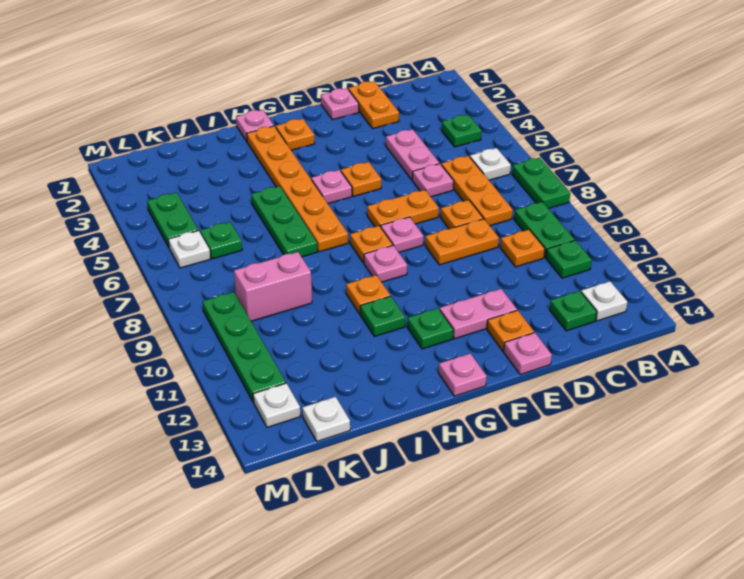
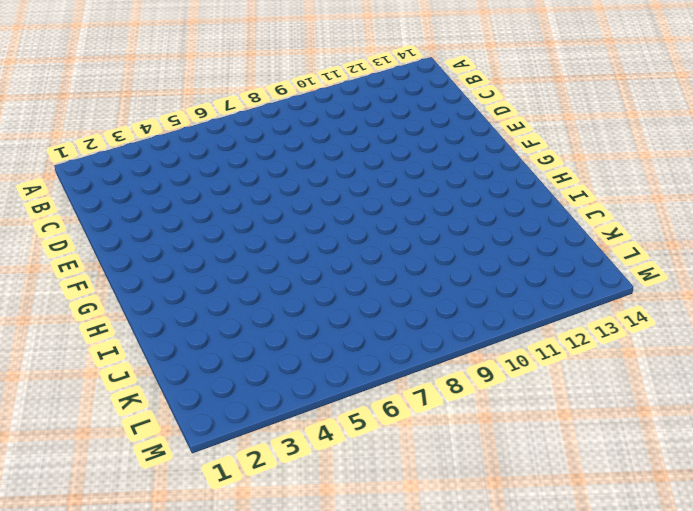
none -> green 1x2 plate [512,158,570,208]
none -> green 1x1 plate [442,115,482,147]
none -> white 1x1 plate [470,148,511,180]
none -> green 1x2 plate [514,202,574,258]

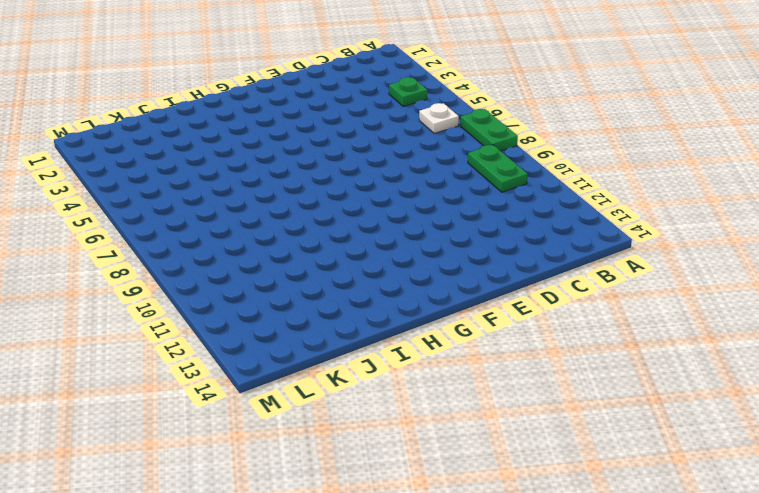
none -> green 1x1 plate [546,240,592,278]
none -> white 1x1 plate [581,281,627,321]
none -> orange 1x3 plate [441,156,513,226]
none -> orange 1x1 plate [500,230,545,267]

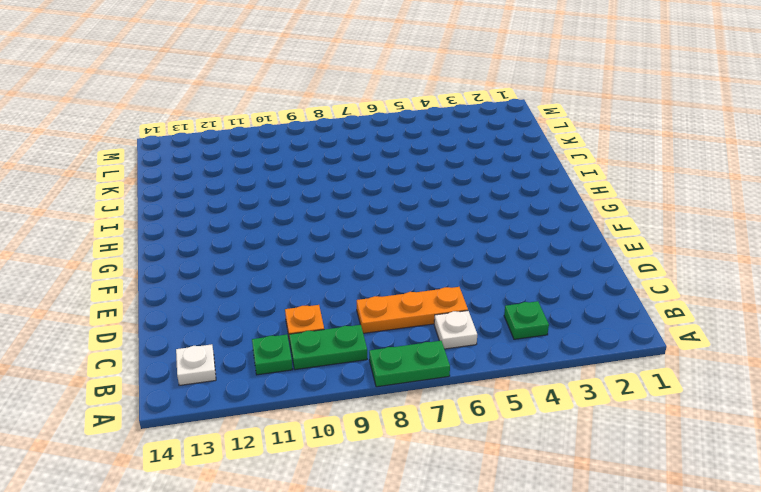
none -> green 1x1 plate [550,291,597,331]
none -> orange 1x2 plate [348,81,399,129]
none -> pink 1x2 plate [386,129,439,180]
none -> pink 1x1 plate [412,164,454,197]

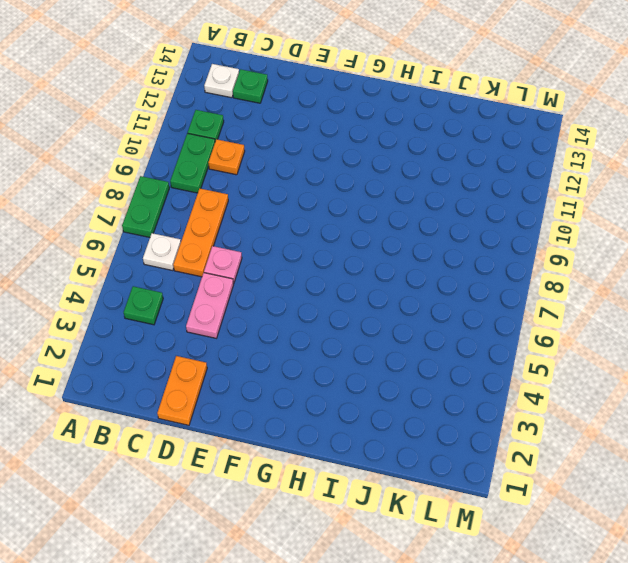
none -> orange 1x1 plate [441,200,483,229]
none -> orange 1x2 plate [425,219,499,265]
none -> pink 1x1 plate [321,88,359,120]
none -> orange 1x2 plate [367,190,439,227]

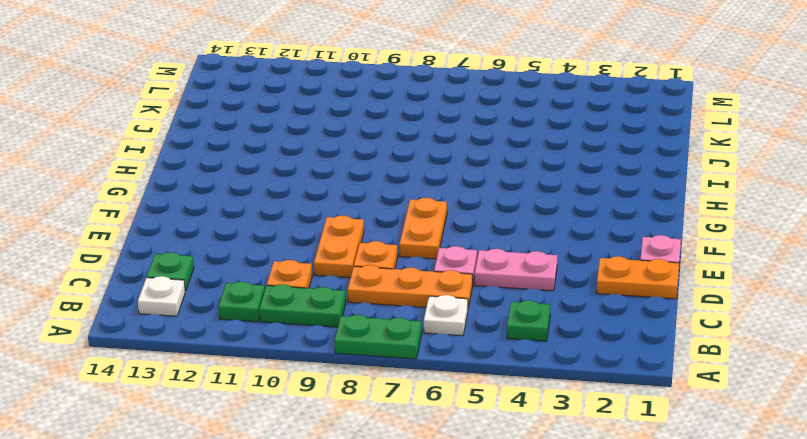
none -> pink 1x2 plate [440,289,517,339]
none -> orange 1x1 plate [487,310,534,351]
none -> pink 1x1 plate [504,333,552,375]
none -> orange 1x1 plate [341,162,381,196]

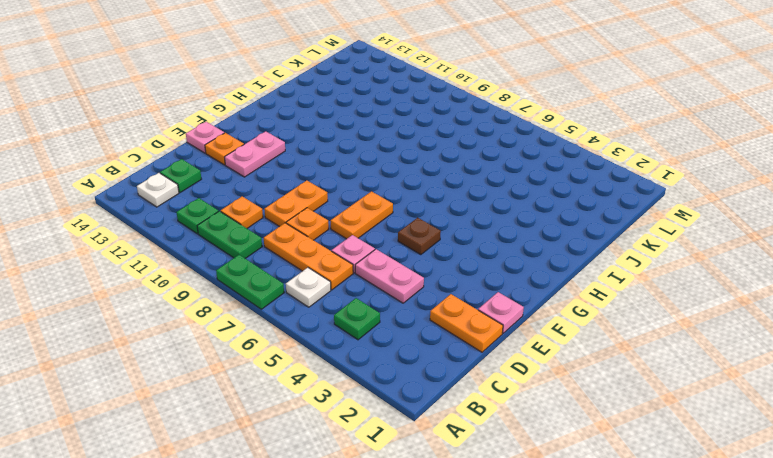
brown 1x1 plate [398,218,441,255] -> orange 1x1 plate [341,162,381,196]
none -> pink 1x1 plate [381,217,423,252]
none -> orange 1x1 plate [276,119,315,150]
none -> pink 1x1 plate [311,170,352,203]
none -> orange 1x1 plate [350,226,393,263]

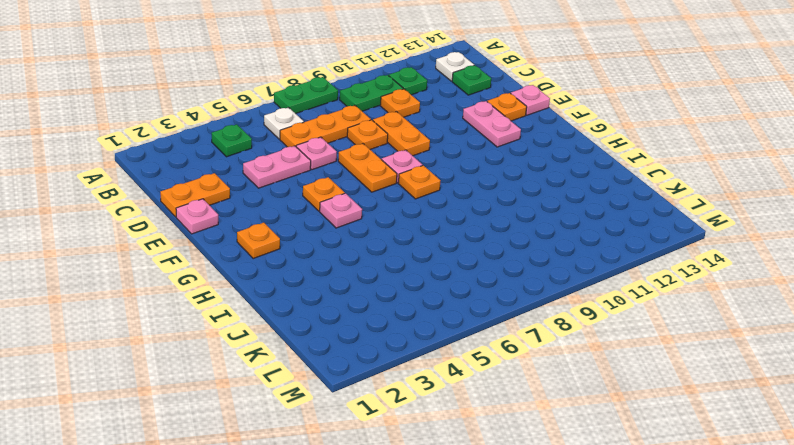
none -> pink 1x1 plate [364,246,407,282]
none -> green 1x1 plate [407,308,453,349]
none -> pink 1x1 plate [439,353,487,396]
none -> pink 1x1 plate [236,110,274,141]

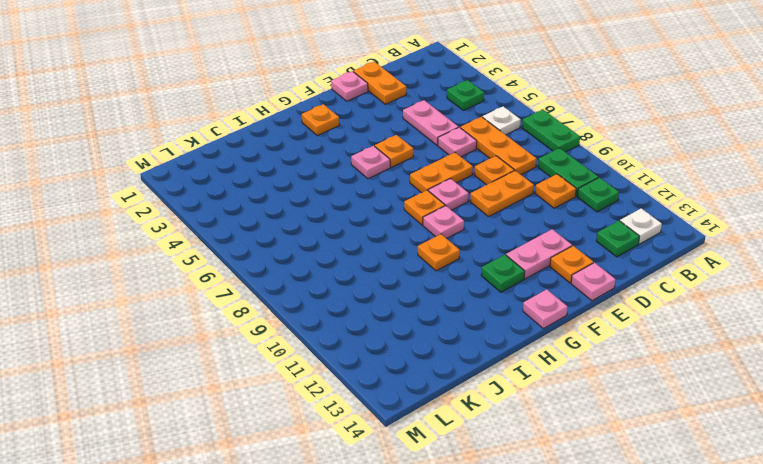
none -> pink 1x1 plate [236,110,274,141]
none -> orange 1x6 plate [247,126,348,252]
none -> green 1x1 plate [360,296,405,336]
none -> green 1x3 plate [251,186,317,257]

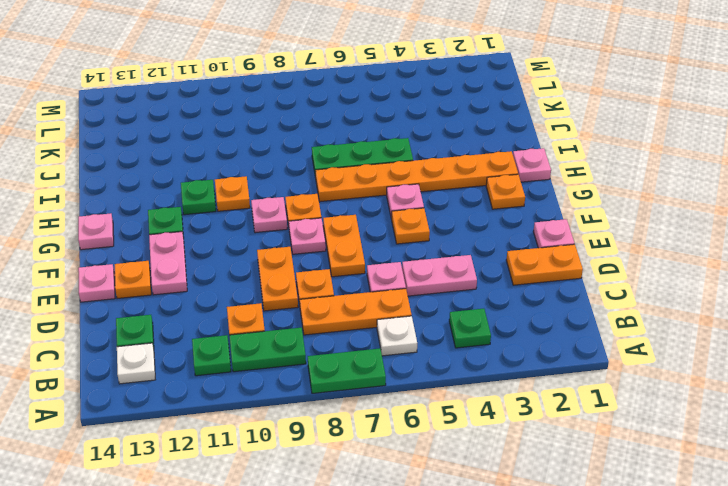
none -> pink 1x2 brick [234,252,312,321]
none -> green 1x1 plate [200,222,242,259]
none -> white 1x1 plate [302,397,350,441]
none -> green 1x2 plate [147,193,198,247]

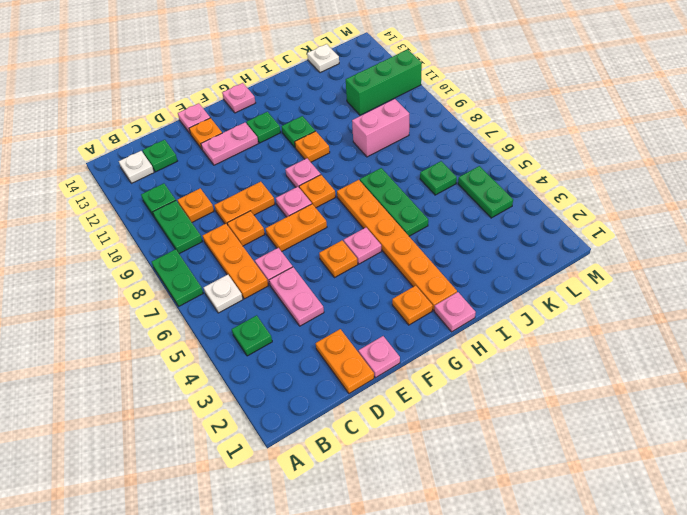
green 1x3 brick [346,49,422,115] -> green 1x4 plate [202,292,286,402]
none -> white 1x1 plate [168,231,210,268]
none -> white 1x1 plate [253,383,300,427]

